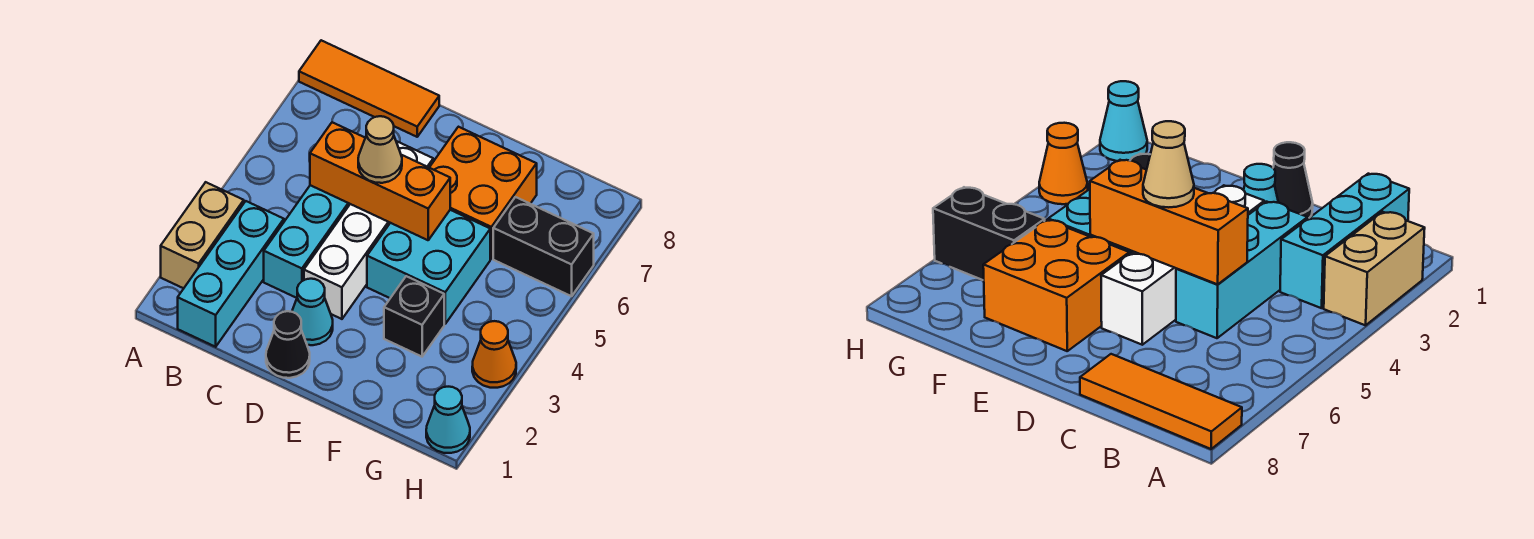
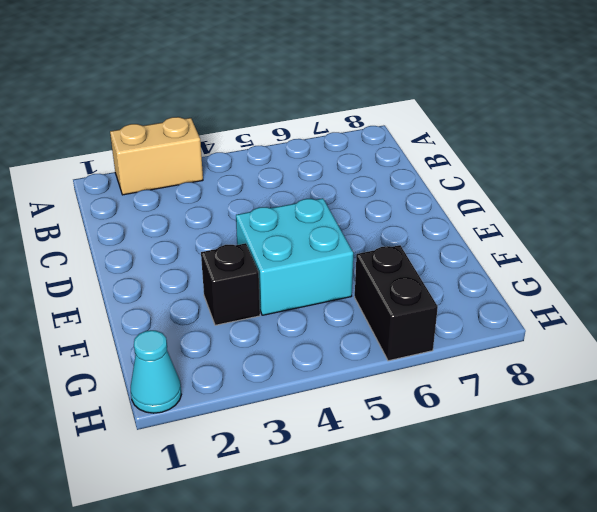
none -> orange 1x3 tile [299,40,439,137]
none -> cyan 1x3 brick [178,201,284,347]
none -> cyan 1x3 brick [264,185,350,298]

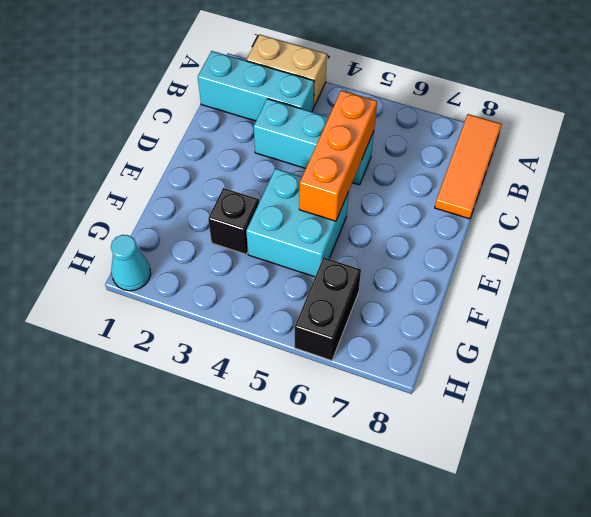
none -> black 1x1 cone [266,311,310,378]
none -> cyan 1x1 cone [292,279,333,345]
none -> white 1x4 brick [304,141,433,319]

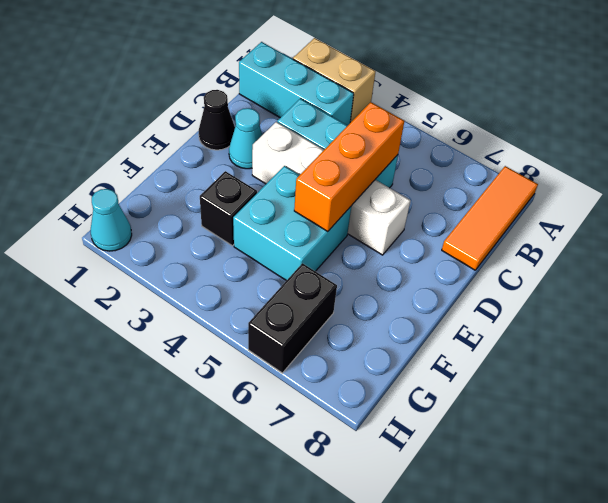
none -> orange 2x2 brick [429,127,537,259]
none -> orange 1x1 cone [472,321,516,388]
none -> tan 1x1 cone [358,116,402,183]

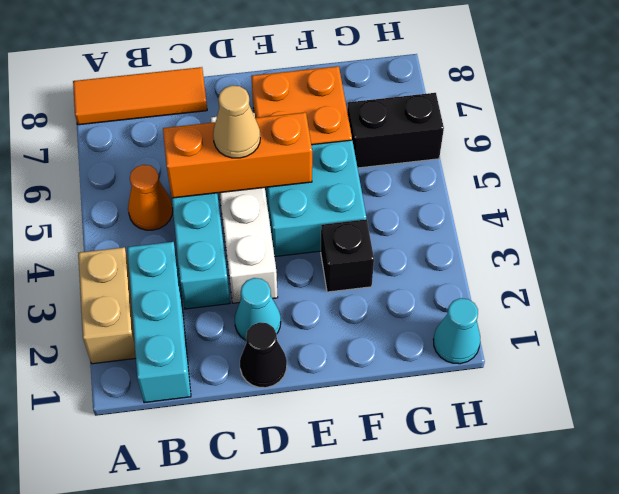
orange 1x1 cone [128,165,173,230] -> orange 1x1 cone moved to [472,321,516,388]

